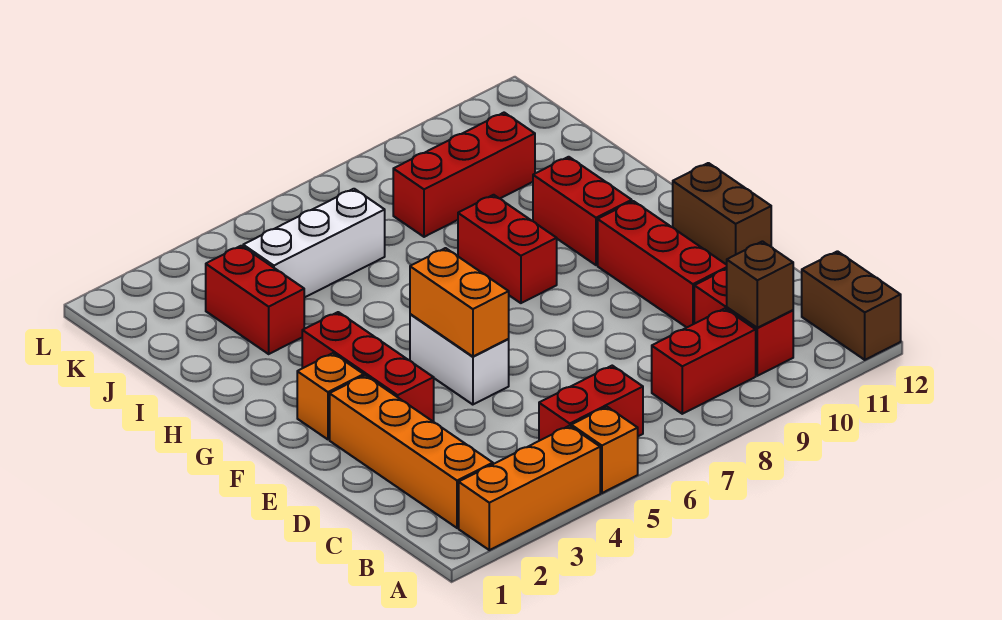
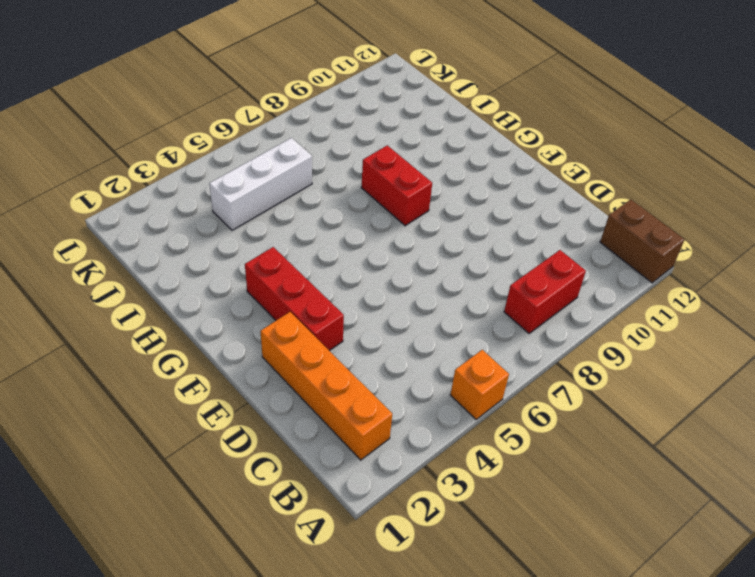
none -> orange 1x3 brick [459,426,600,550]
none -> red 1x2 brick [539,366,643,441]
none -> red 1x2 brick [694,269,793,376]

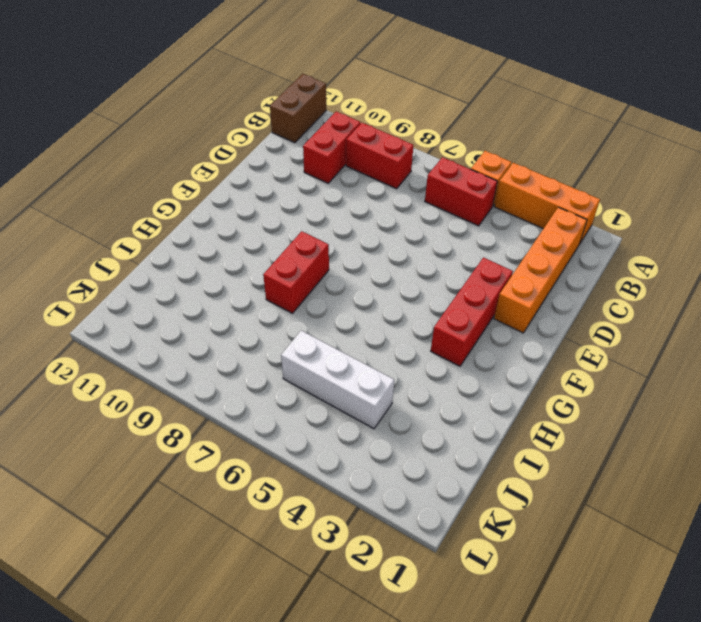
none -> red 1x3 brick [598,201,727,328]
none -> white 1x2 brick [410,314,509,405]
none -> brown 1x2 brick [673,163,771,265]

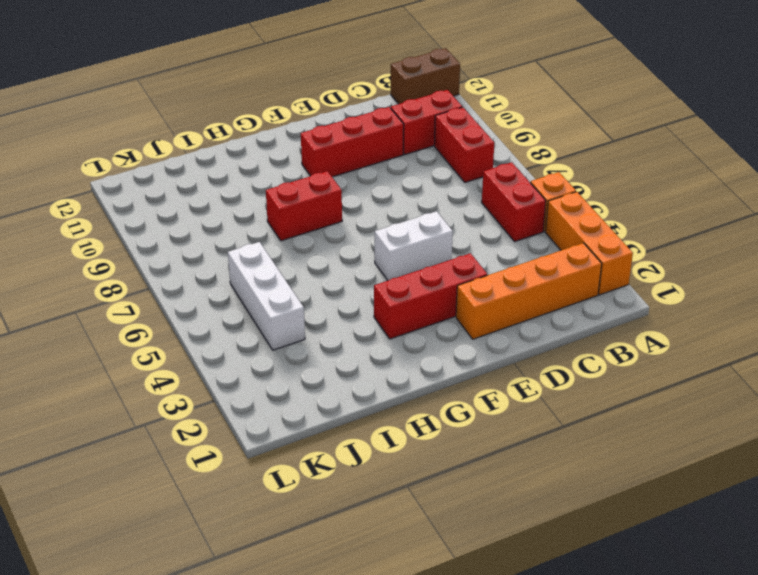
none -> brown 1x2 brick [673,163,771,265]
none -> orange 1x1 brick [297,353,364,439]
none -> red 1x2 brick [533,157,632,265]

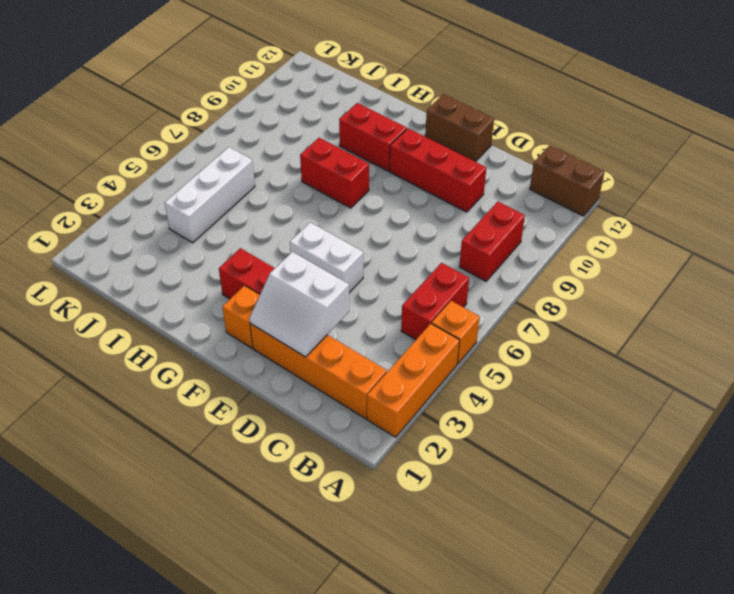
white 2x2 slope [249,252,349,357] -> none
none -> red 1x2 brick [694,269,793,376]
none -> red 1x2 brick [206,246,304,354]
none -> red 1x3 brick [393,113,535,237]

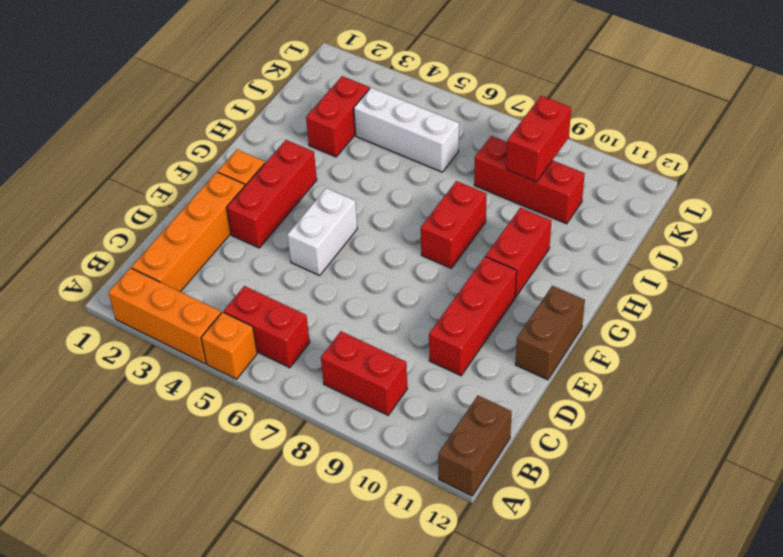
red 1x2 brick [506,96,571,182] -> red 1x2 brick moved to [694,269,793,376]
none -> brown 1x1 brick [727,241,793,328]
none -> orange 1x2 brick [410,248,509,357]

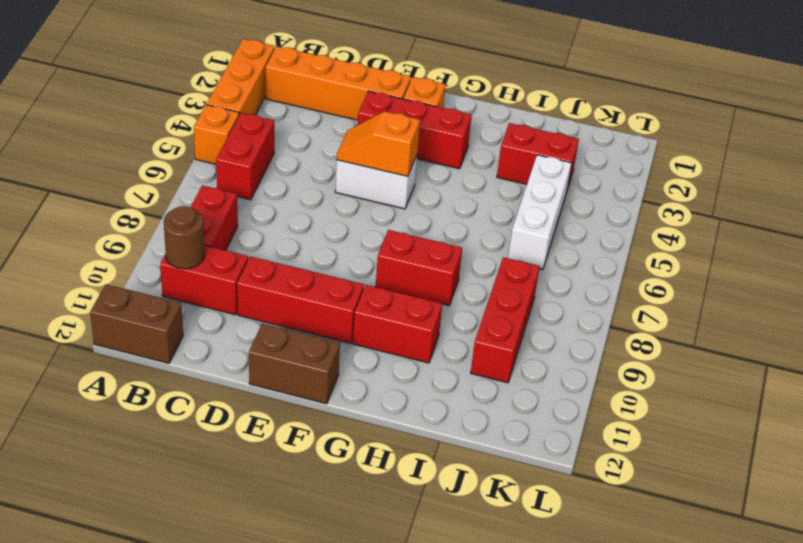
brown 1x1 round brick [164,206,205,269] -> brown 1x1 brick [727,241,793,328]
orange 1x2 slope [337,111,420,176] -> orange 1x2 brick [410,248,509,357]

